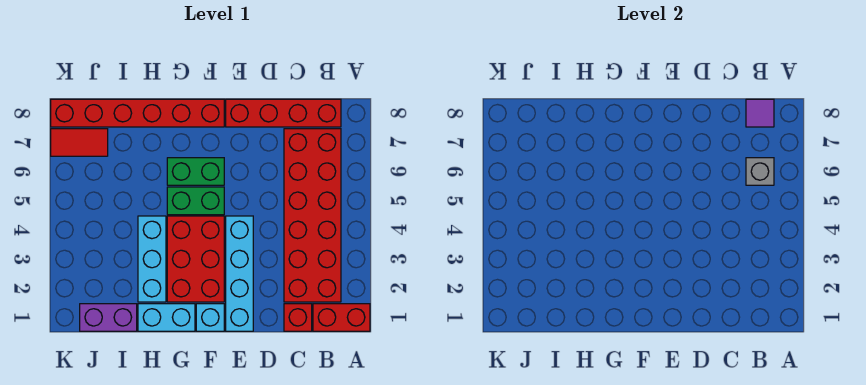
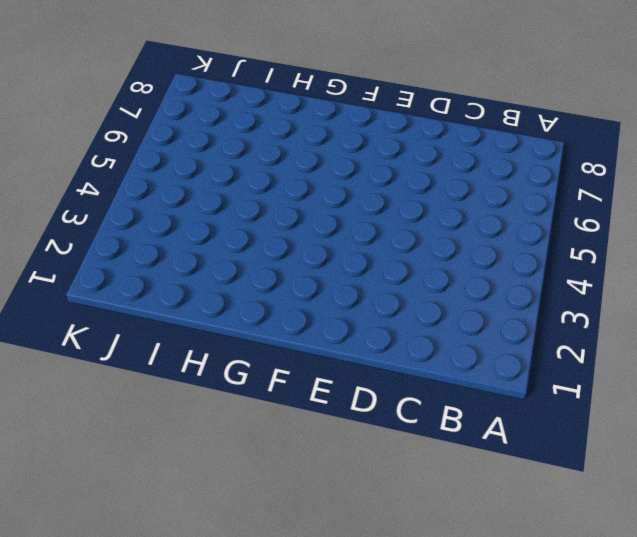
none -> red 1x2 brick [313,304,370,331]
none -> red 2x6 brick [284,129,341,302]
none -> red 1x4 brick [226,99,341,127]

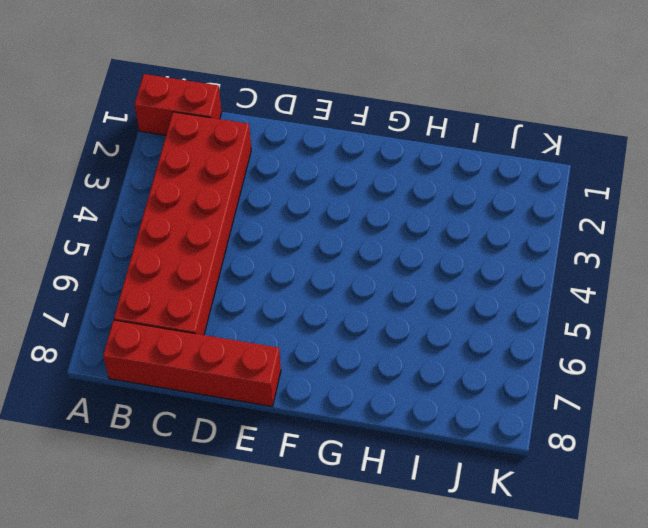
none -> red 1x1 brick [284,304,312,331]
none -> cyan 1x4 brick [226,216,253,331]
none -> cyan 1x1 brick [196,304,224,331]

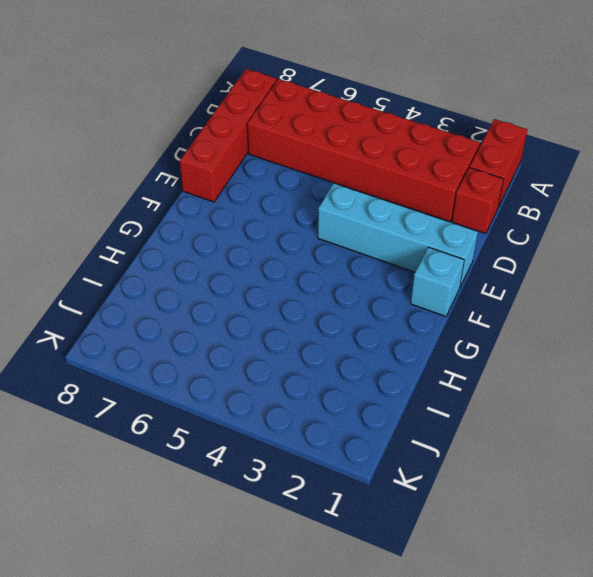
none -> red 2x3 brick [167,216,224,302]
none -> green 1x2 brick [167,187,224,215]
none -> green 1x2 brick [167,158,224,185]

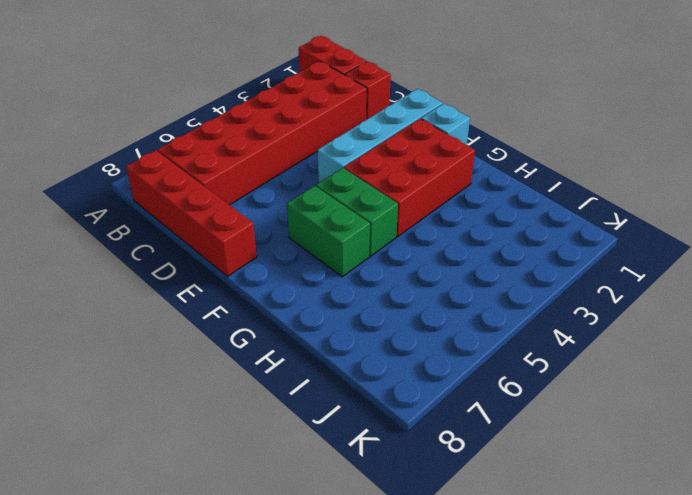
none -> red 1x6 brick [51,99,224,127]
none -> cyan 1x2 brick [138,304,195,331]
none -> cyan 1x3 brick [138,216,166,302]

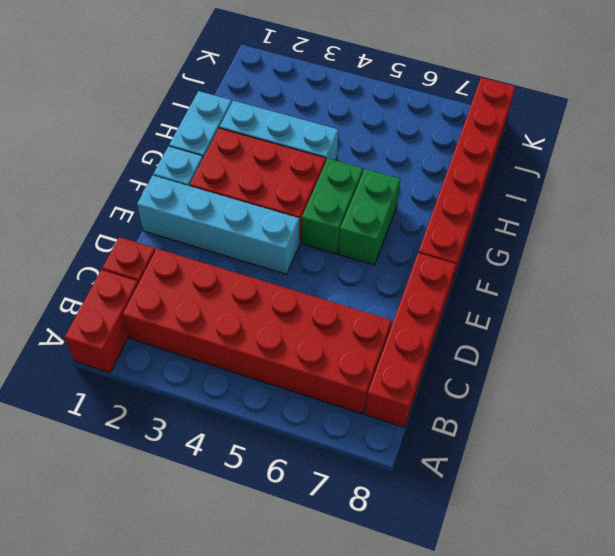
none -> purple 1x2 brick [80,304,137,331]
none -> red 1x2 tile [51,129,108,156]
none -> grey 1x1 brick [746,158,774,185]

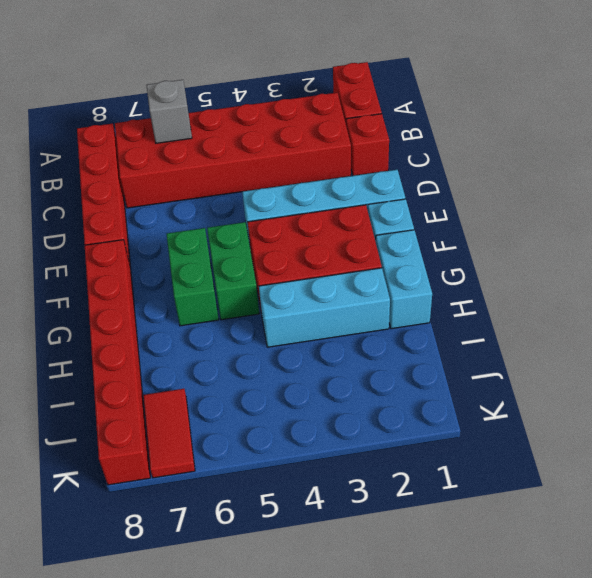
none -> purple 1x2 brick [80,304,137,331]
none -> purple 1x1 tile [746,99,774,127]

